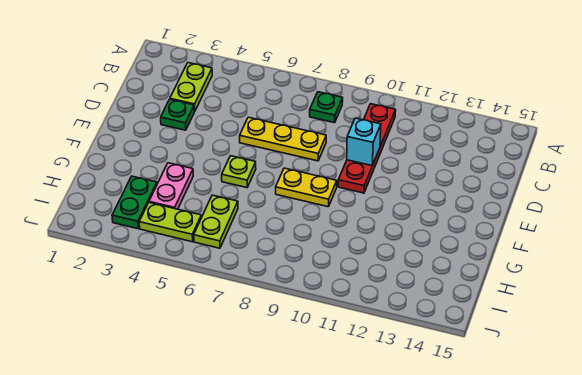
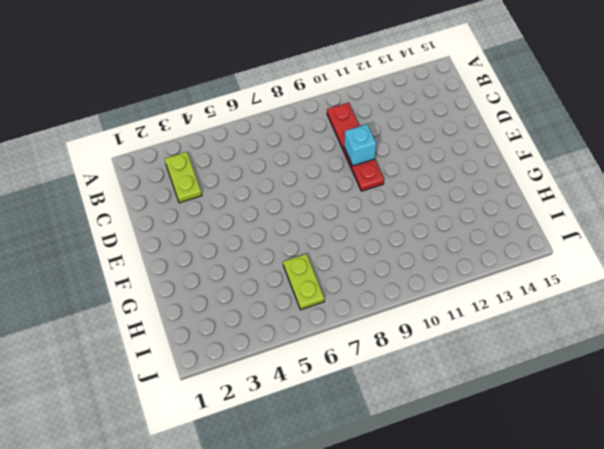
none -> green 1x1 plate [310,92,343,123]
none -> green 1x1 plate [161,99,194,130]
none -> yellow 1x3 plate [240,117,326,161]

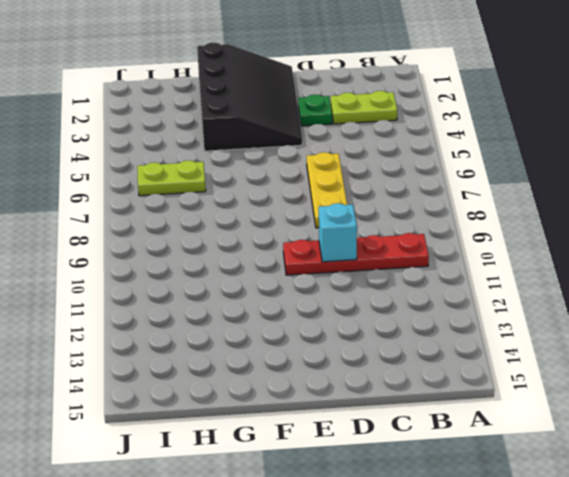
black 3x4 slope [197,43,302,151] -> pink 1x2 plate [149,163,193,209]
none -> green 1x1 plate [310,92,343,123]
none -> lime 1x1 plate [222,156,256,188]
none -> yellow 1x2 plate [276,168,337,207]

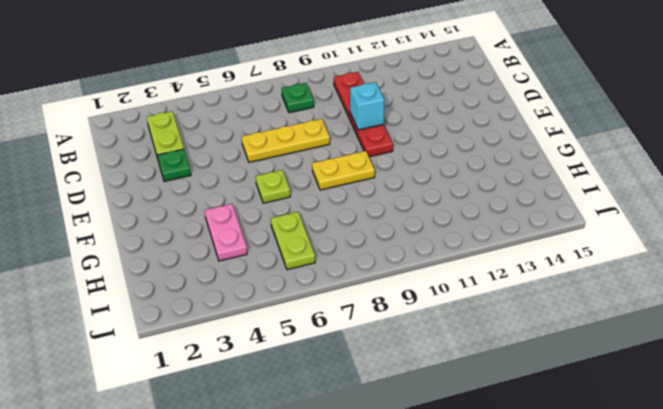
none -> green 1x2 plate [112,176,157,229]
none -> lime 1x2 plate [139,203,202,242]

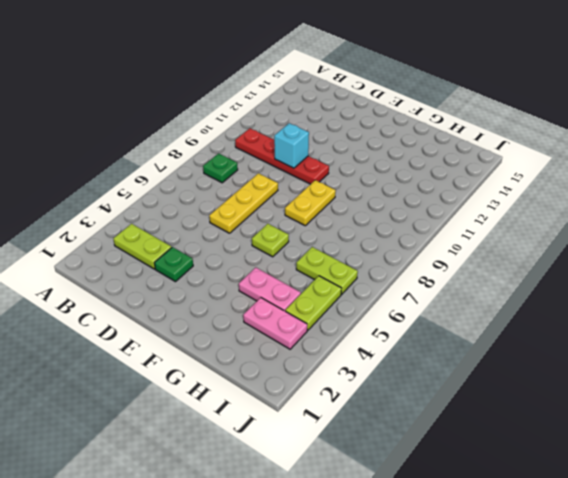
pink 1x2 plate [243,298,307,349] -> green 1x2 plate [112,176,157,229]

